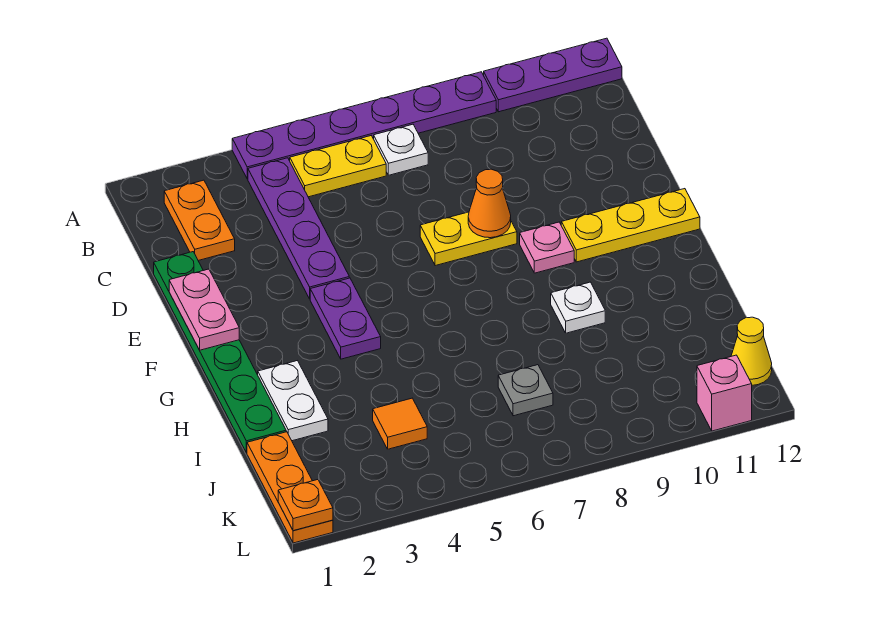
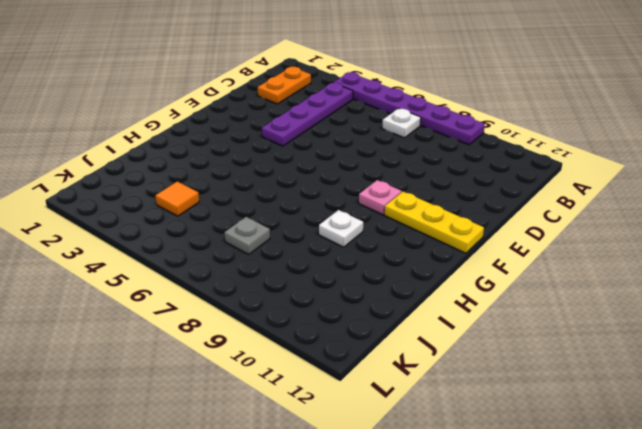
none -> purple 1x3 plate [484,38,622,112]
none -> yellow 1x2 plate [290,136,386,197]
none -> green 1x6 plate [154,252,286,453]

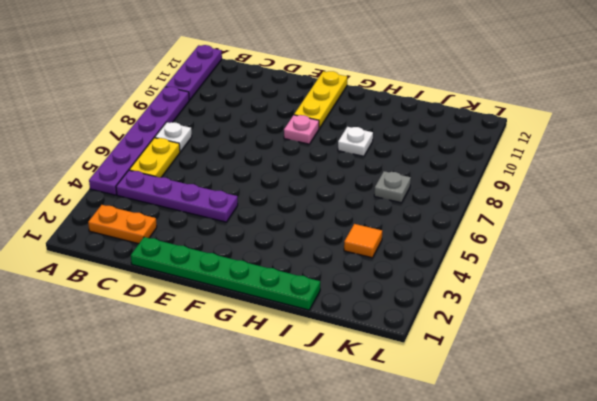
none -> yellow 1x2 plate [420,212,517,266]
none -> purple 1x2 plate [310,278,381,359]
none -> white 1x2 plate [258,361,328,441]

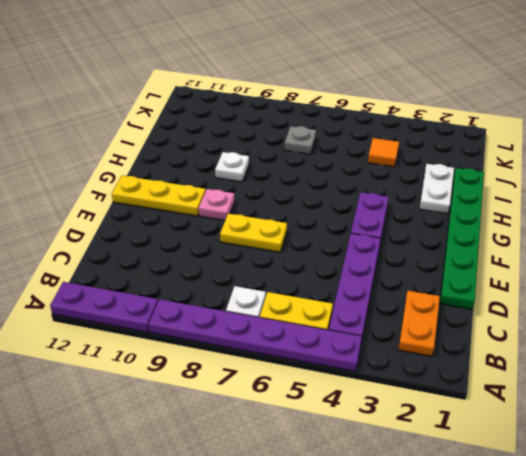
none -> orange 1x3 plate [247,432,333,543]
none -> yellow 1x1 cone [731,317,772,385]
none -> pink 1x1 brick [697,355,752,431]

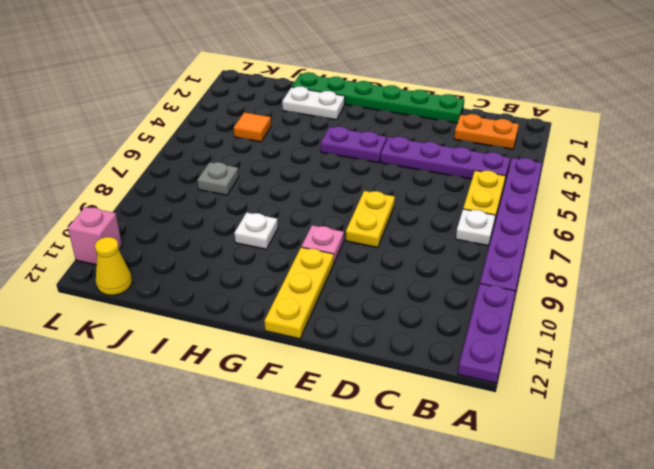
none -> orange 1x3 plate [247,432,333,543]
none -> pink 1x2 plate [169,269,239,350]
none -> orange 1x1 cone [468,169,511,238]

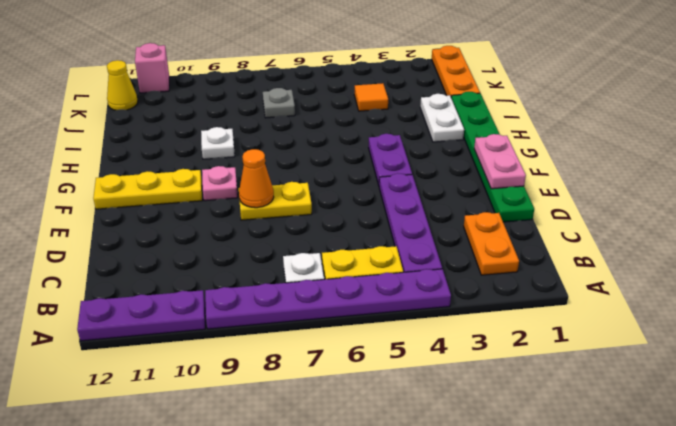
none -> orange 1x1 plate [278,480,333,531]

